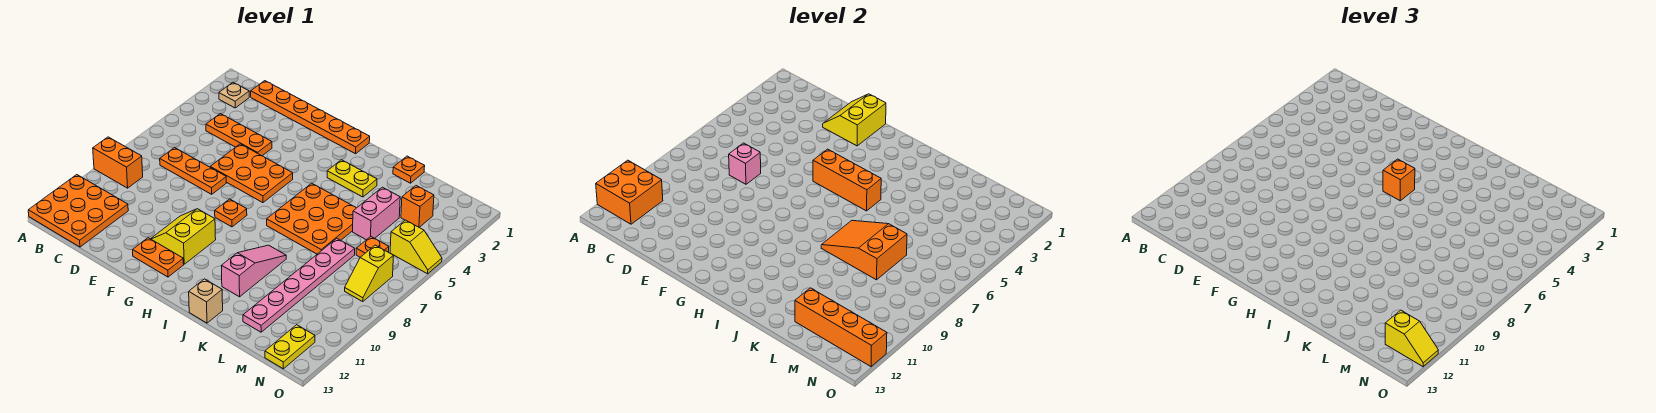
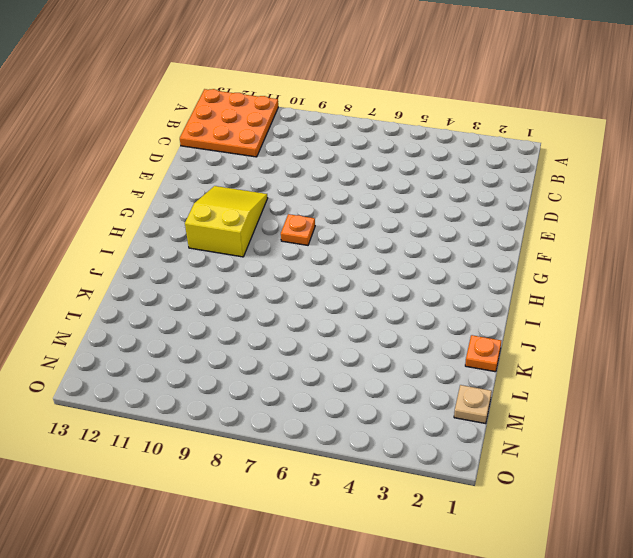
yellow 2x3 slope [185,186,268,257] -> yellow 2x2 slope [151,209,216,264]
tan 1x1 plate [454,385,492,424] -> tan 1x1 plate moved to [219,82,249,108]
none -> orange 1x2 brick [93,137,143,188]
none -> orange 1x6 plate [251,81,370,154]
none -> orange 1x3 plate [206,114,272,156]
none -> orange 1x3 plate [160,148,226,194]

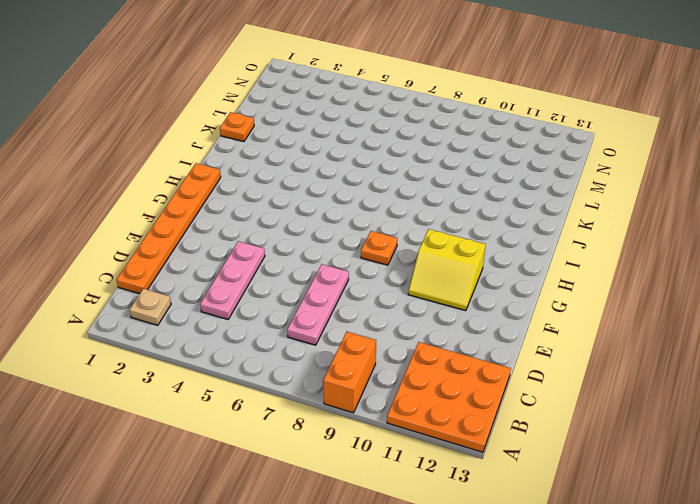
pink 1x3 plate [200,241,265,319] -> orange 1x3 plate [206,114,272,156]
pink 1x3 plate [287,264,349,345] -> orange 1x3 plate [160,148,226,194]
none -> orange 2x3 plate [210,144,293,203]
none -> orange 1x2 plate [133,238,184,277]
none -> yellow 1x2 plate [327,160,377,197]
none -> orange 3x3 plate [267,183,356,254]

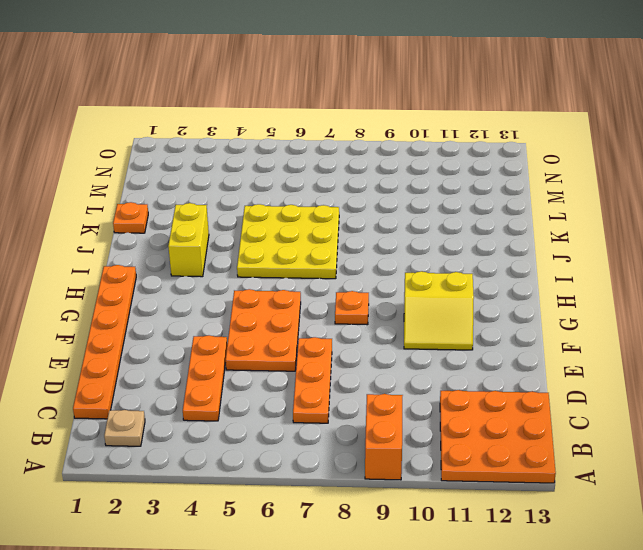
yellow 1x2 brick [168,203,209,277] -> yellow 1x2 plate [327,160,377,197]
yellow 3x3 plate [237,204,339,279] -> orange 3x3 plate [267,183,356,254]
none -> orange 1x2 plate [133,238,184,277]
none -> pink 1x3 slope [221,245,286,297]
none -> tan 1x1 brick [189,279,223,323]
none -> pink 1x2 brick [353,187,400,240]

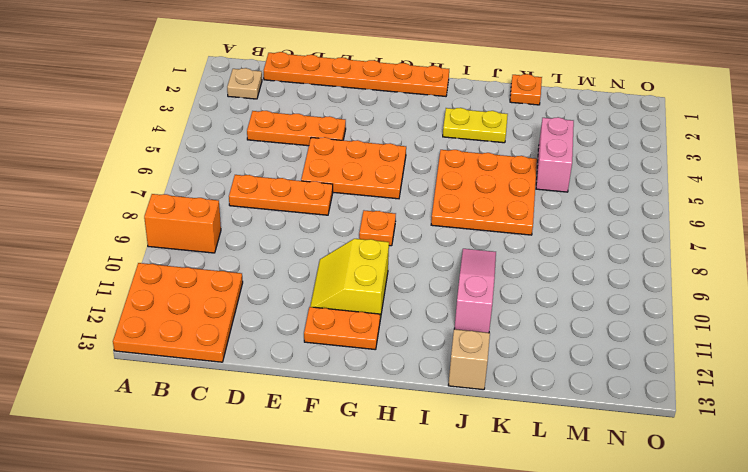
none -> pink 1x6 plate [243,239,355,332]
none -> orange 1x1 brick [401,186,434,227]
none -> orange 1x1 plate [356,237,389,257]
none -> yellow 1x2 slope [390,220,442,274]

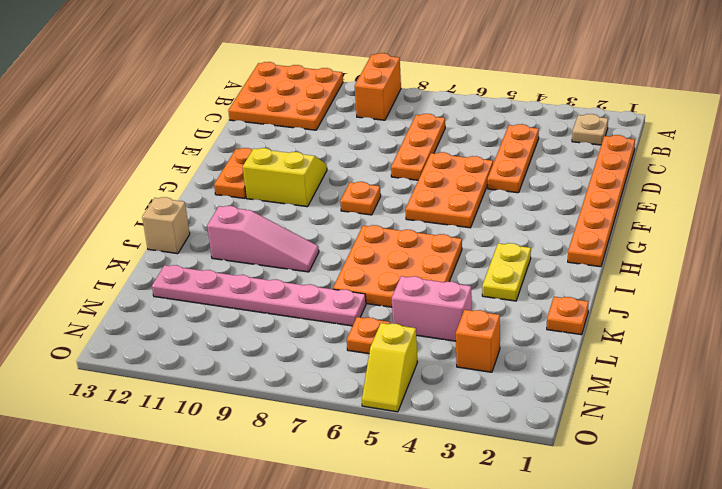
none -> yellow 1x2 slope [345,245,393,301]
none -> yellow 1x2 plate [265,325,315,369]
none -> orange 2x2 brick [596,160,663,224]
none -> pink 1x1 brick [729,143,761,184]

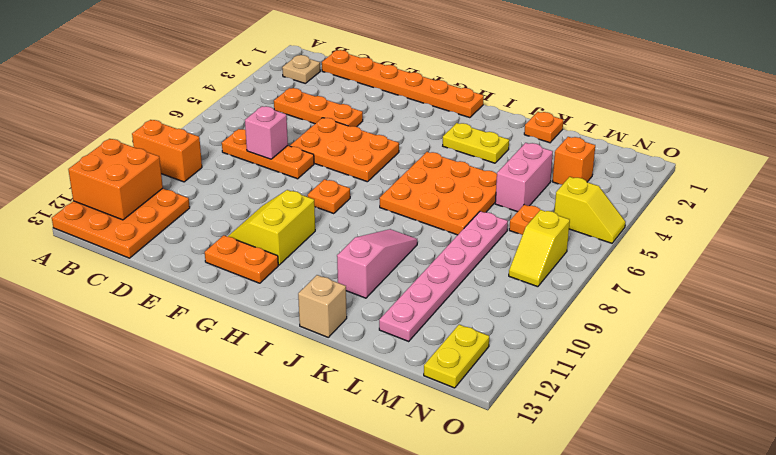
none -> yellow 2x2 slope [823,94,886,146]
none -> orange 1x3 brick [813,149,881,211]
none -> orange 2x3 slope [821,221,907,280]
none -> orange 1x4 brick [795,288,887,367]

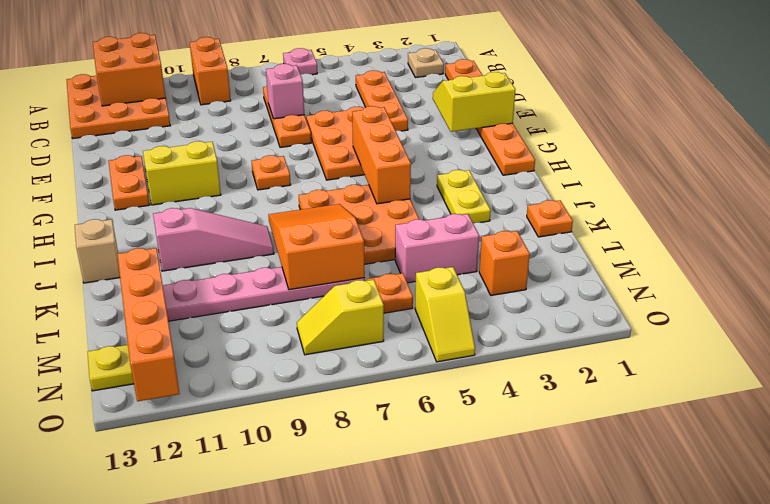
pink 1x1 plate [283,48,317,75] -> none
none -> orange 1x1 brick [1383,159,1415,201]
none -> yellow 1x2 slope [1385,310,1438,367]

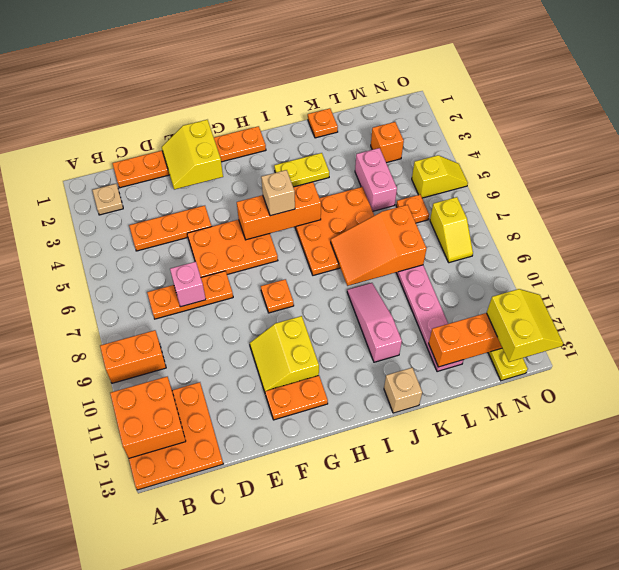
tan 1x1 brick [261,170,295,216] -> orange 1x1 brick [1383,159,1415,201]
yellow 2x2 slope [487,289,563,362] -> yellow 1x2 slope [1385,310,1438,367]

